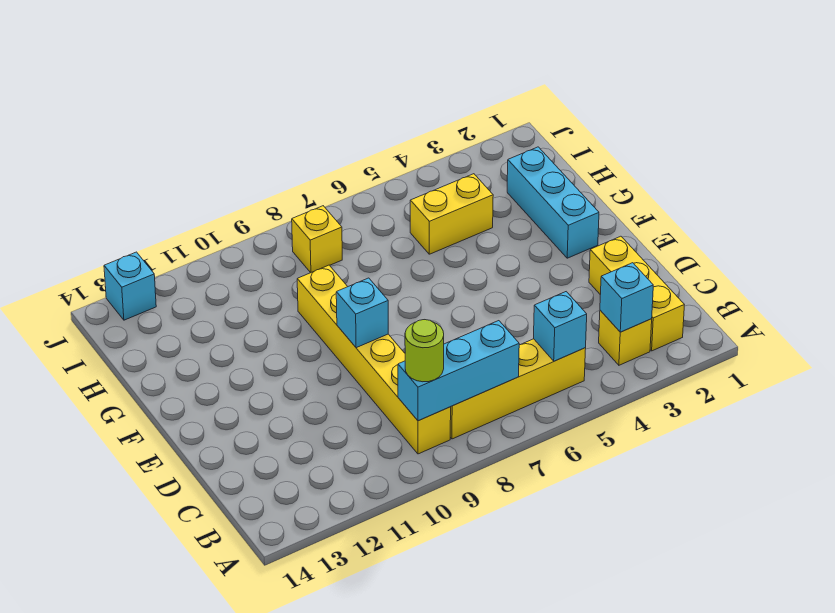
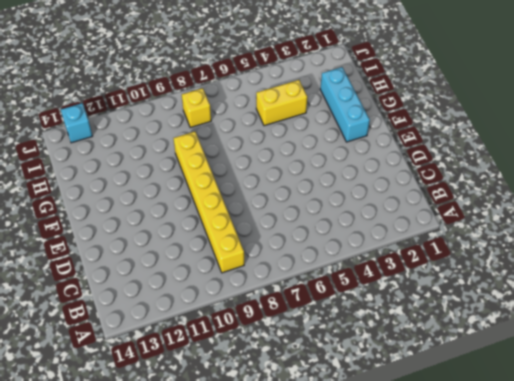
none -> yellow 1x3 brick [589,236,684,351]
none -> yellow 1x1 brick [599,310,652,365]
none -> yellow 1x4 brick [450,339,586,439]

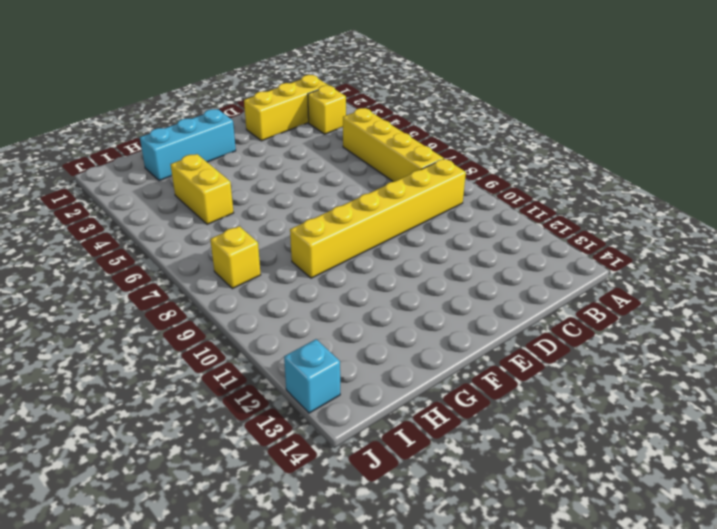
none -> cyan 1x1 brick [600,263,653,332]
none -> cyan 1x1 brick [534,292,587,361]
none -> cyan 1x3 brick [398,321,519,421]

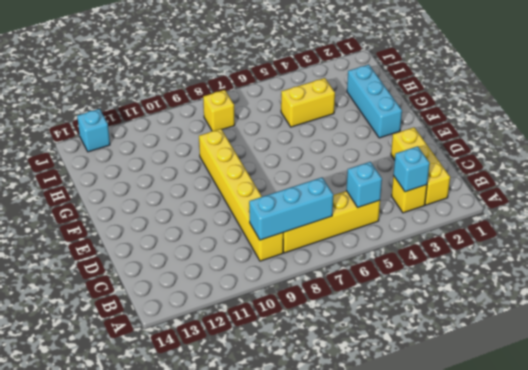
none -> cyan 1x1 brick [336,278,388,348]
none -> lime 1x1 round brick [405,320,444,382]

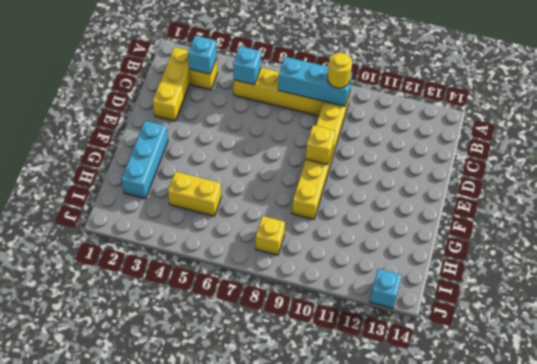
yellow 1x1 round brick [328,53,352,88] -> lime 1x1 round brick [405,320,444,382]
yellow 1x1 brick [306,125,335,165] -> cyan 1x1 brick [336,278,388,348]

